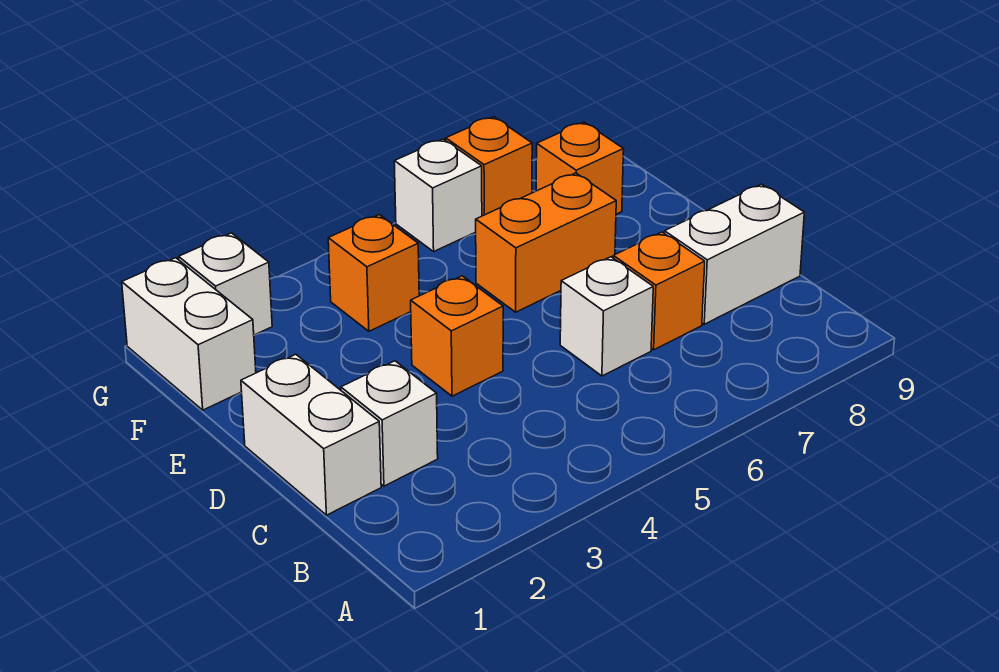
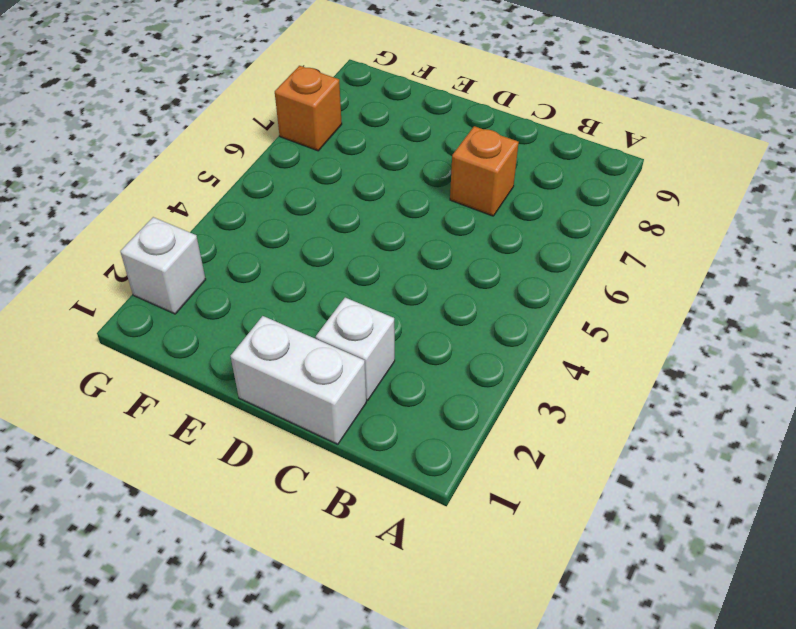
none -> white 1x1 brick [560,257,653,376]
none -> white 1x2 brick [665,184,804,324]
none -> orange 1x1 brick [411,276,503,396]

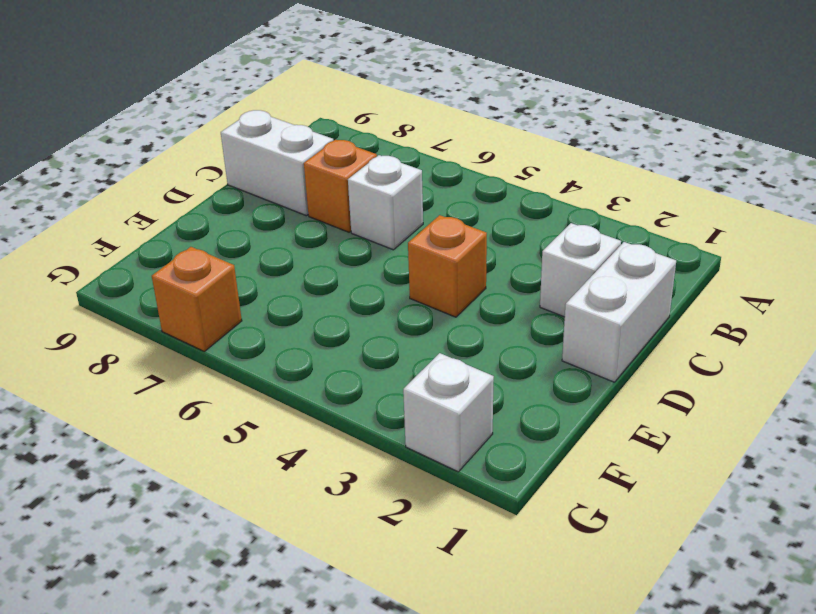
none -> orange 1x2 brick [476,173,616,312]
none -> white 1x2 brick [122,258,256,410]
none -> orange 1x1 brick [328,215,419,331]

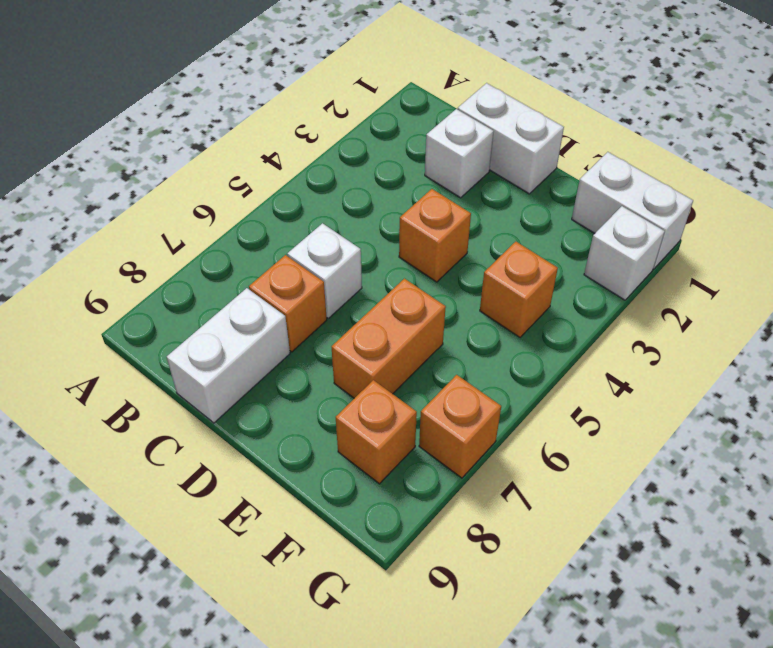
none -> white 1x1 brick [394,139,482,251]

